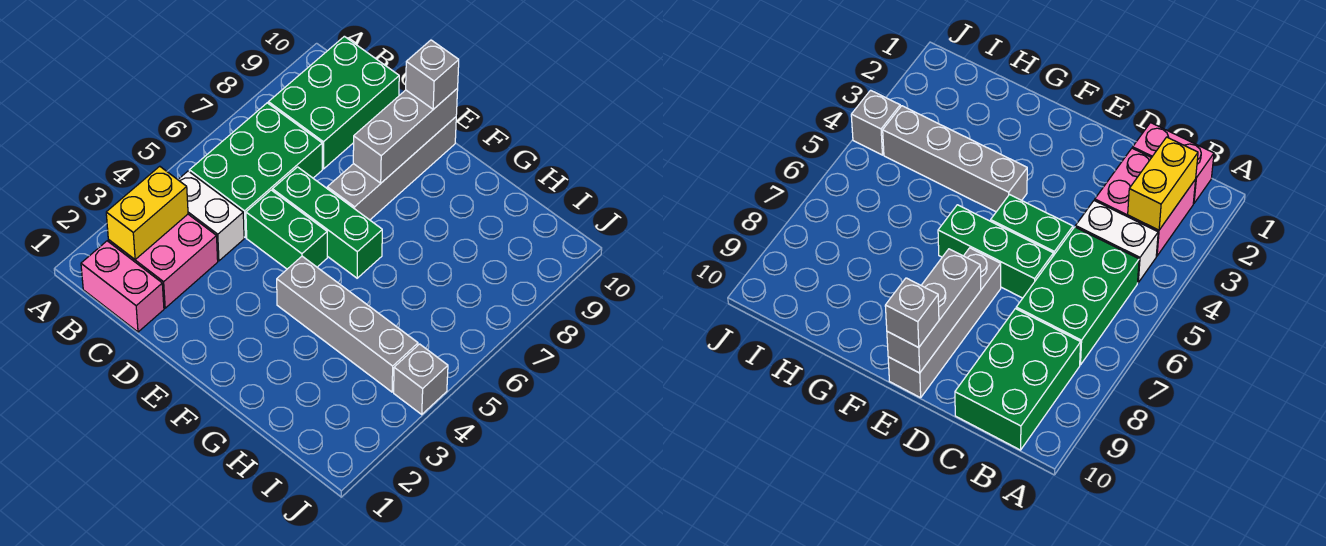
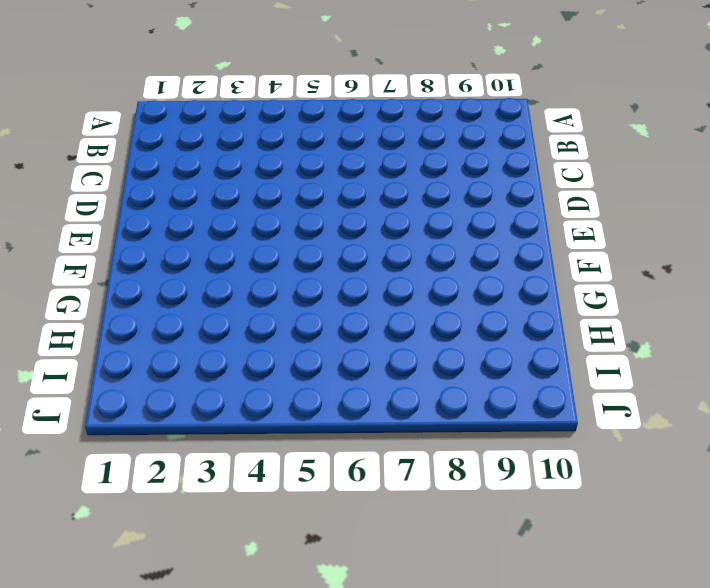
none -> pink 1x2 brick [81,241,164,332]
none -> pink 2x2 brick [108,214,218,308]
none -> white 1x2 brick [178,171,244,261]

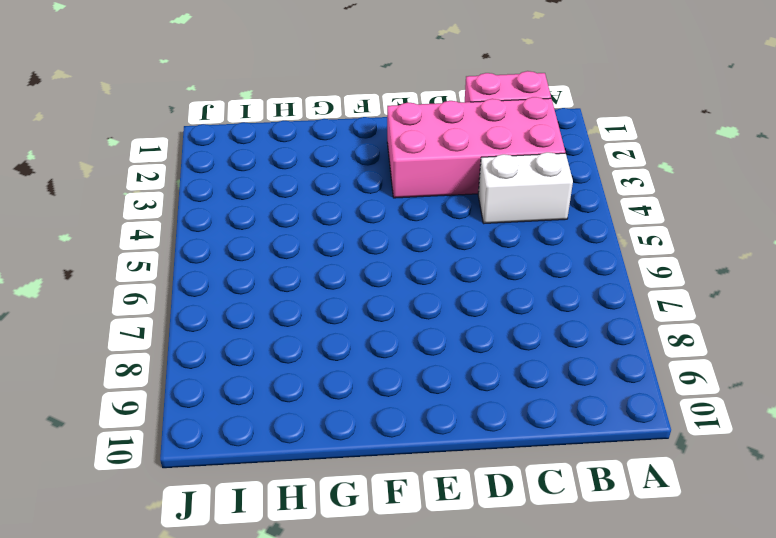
pink 2x4 brick [387,97,565,198] -> pink 2x2 brick [108,214,218,308]
none -> green 2x3 brick [189,103,322,238]
none -> green 2x3 brick [268,36,399,169]
none -> green 1x2 brick [246,190,327,269]

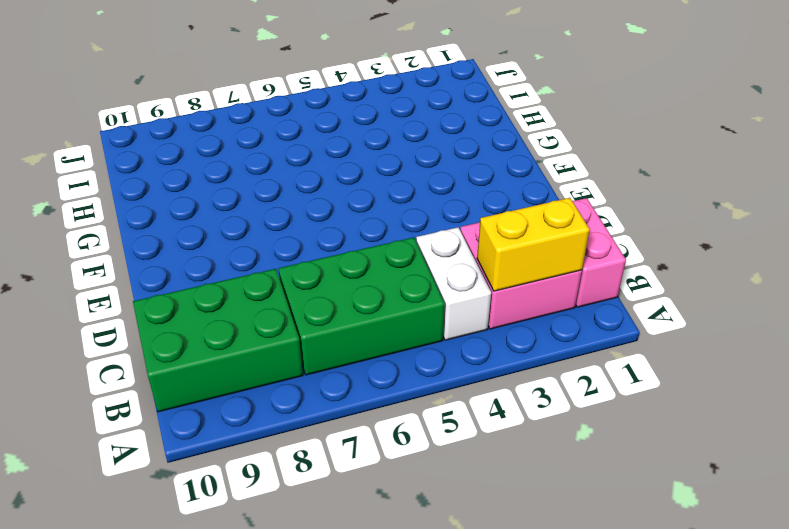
none -> green 1x2 brick [246,190,327,269]
none -> green 1x3 brick [272,167,382,278]
none -> grey 1x4 brick [327,117,456,220]

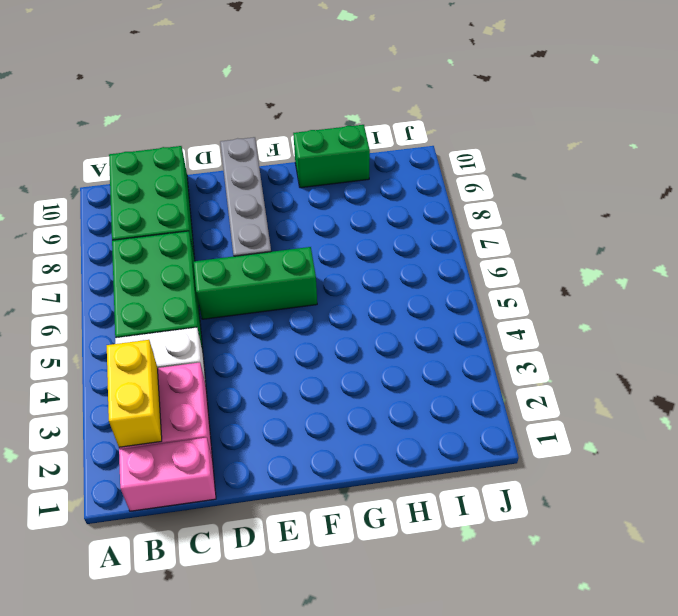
green 1x2 brick [293,125,370,188] -> green 1x2 brick moved to [246,190,327,269]
none -> grey 1x4 brick [277,256,418,392]
none -> grey 1x1 brick [394,344,448,414]
none -> grey 1x3 brick [353,88,458,183]

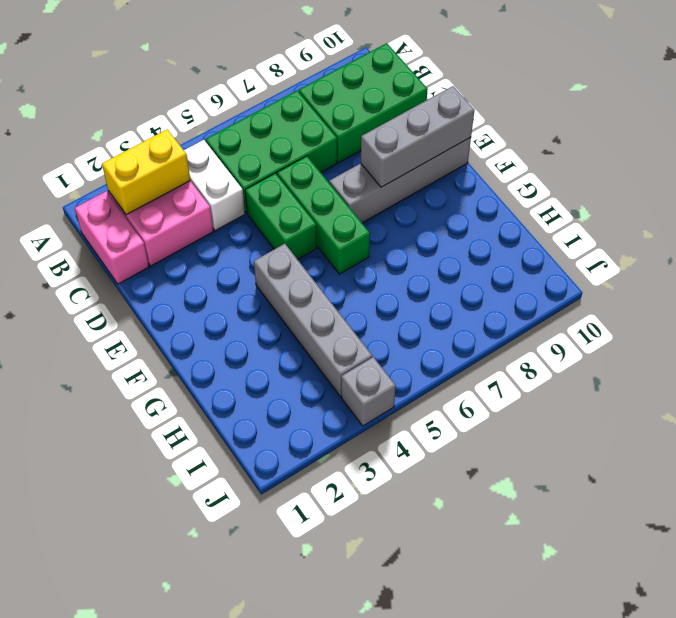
none -> grey 1x1 brick [406,40,459,109]

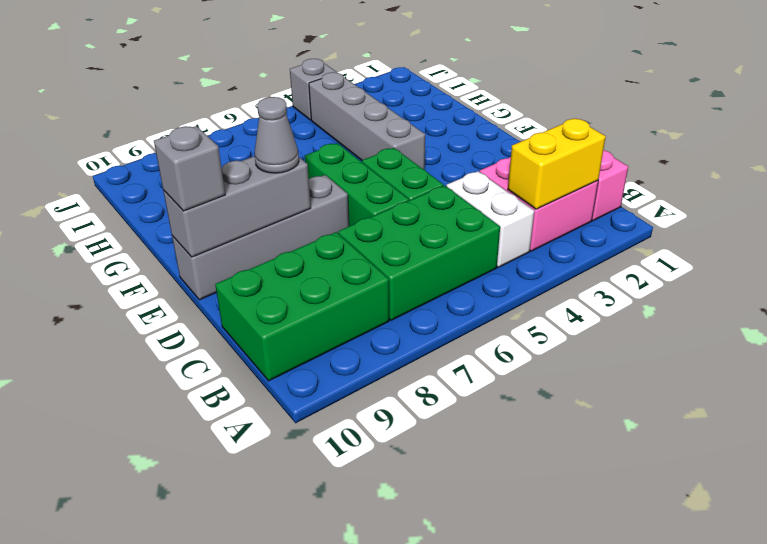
grey 1x1 cone [254,97,299,173] -> none

